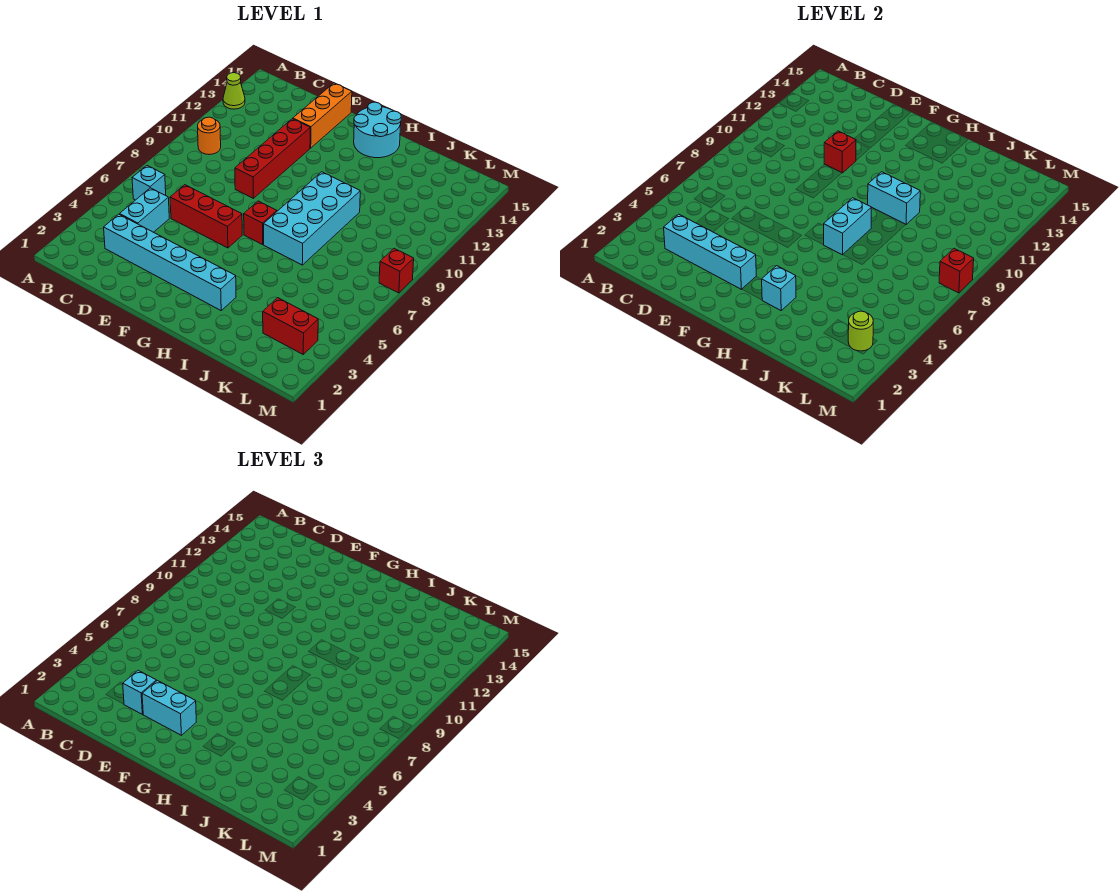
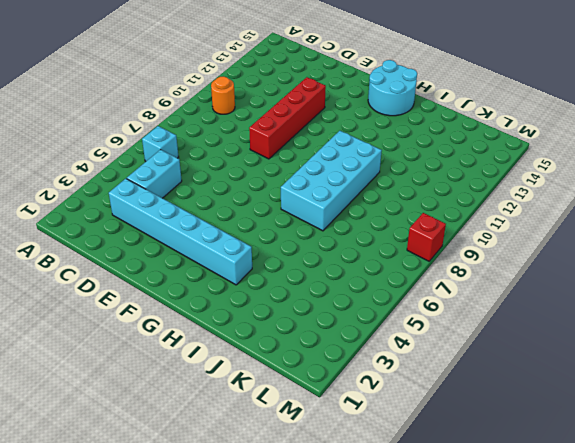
none -> lime 1x1 cone [223,73,245,109]
none -> red 1x3 brick [170,185,242,248]
none -> orange 1x3 brick [293,83,352,148]

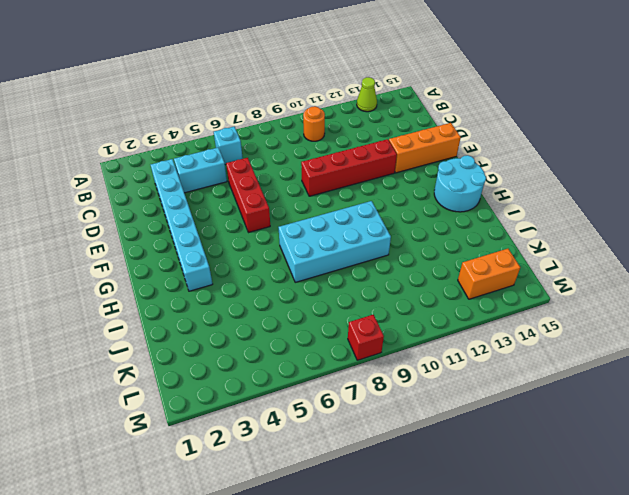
orange 1x2 brick [458,249,520,299] -> none
none -> red 1x1 brick [244,201,277,245]
none -> red 1x2 brick [263,298,318,354]
none -> cyan 1x4 brick [664,214,756,289]

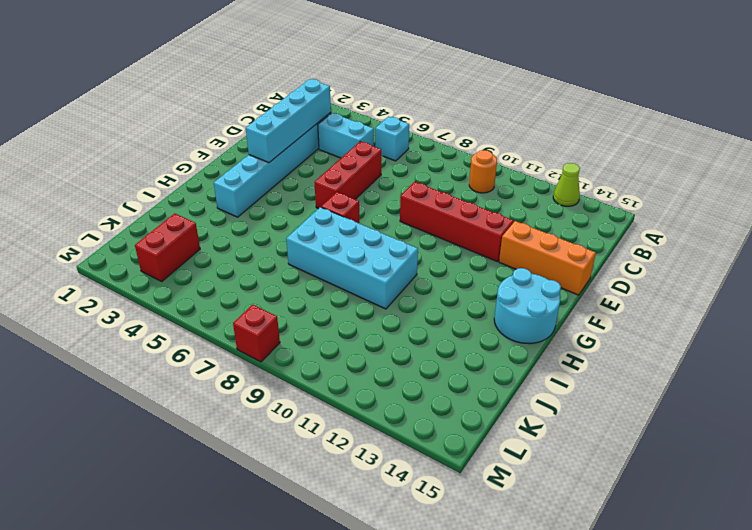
none -> red 1x1 brick [824,131,856,173]
none -> cyan 1x1 brick [762,266,796,310]
none -> cyan 1x2 brick [823,198,872,255]

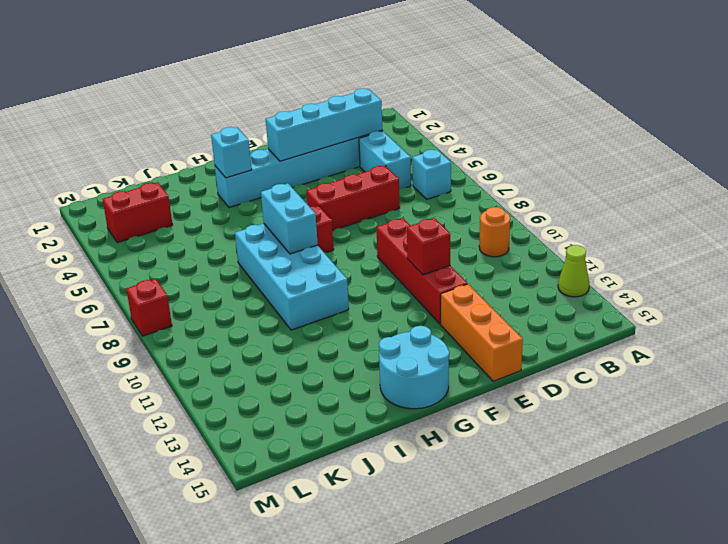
none -> cyan 1x2 brick [868,172,920,224]
none -> lime 1x1 round brick [848,311,873,351]
none -> red 1x1 brick [939,249,974,293]

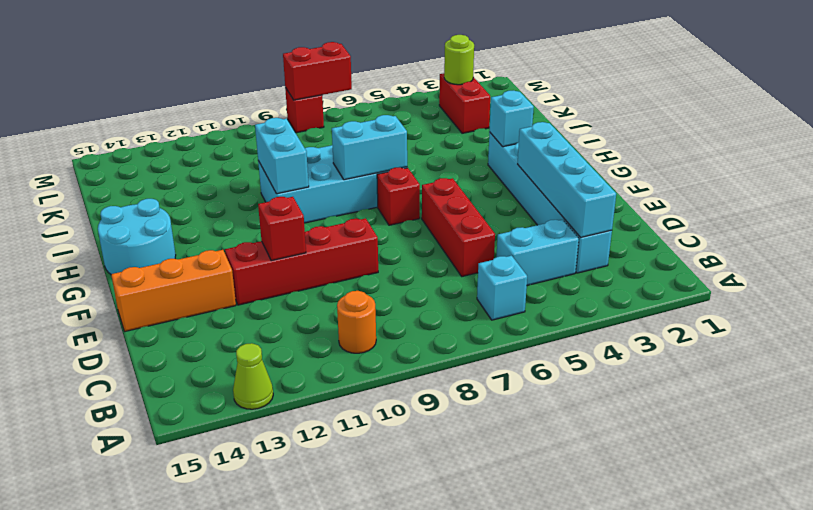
red 1x2 brick [283,42,352,100] -> red 1x1 brick [939,249,974,293]
none -> cyan 1x1 brick [123,670,156,714]
none -> cyan 1x2 brick [142,681,196,735]

